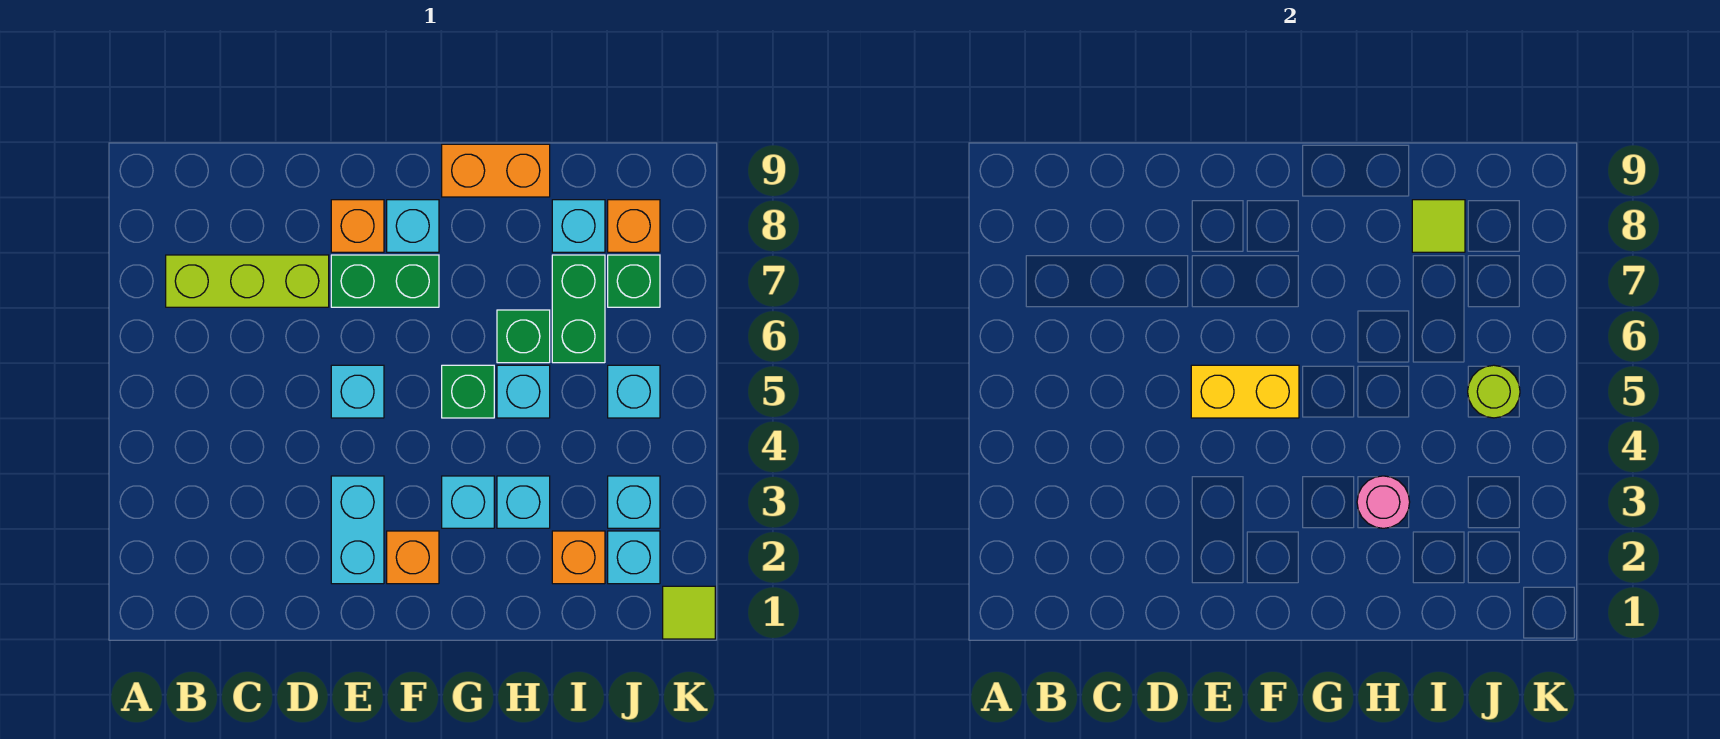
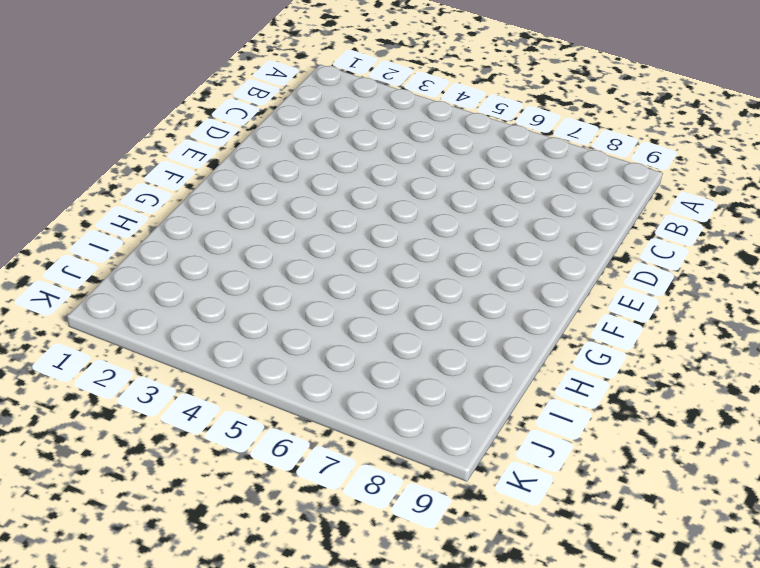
none -> lime 1x3 brick [166,255,329,307]
none -> cyan 1x2 brick [331,476,384,584]
none -> cyan 1x1 brick [331,365,384,418]

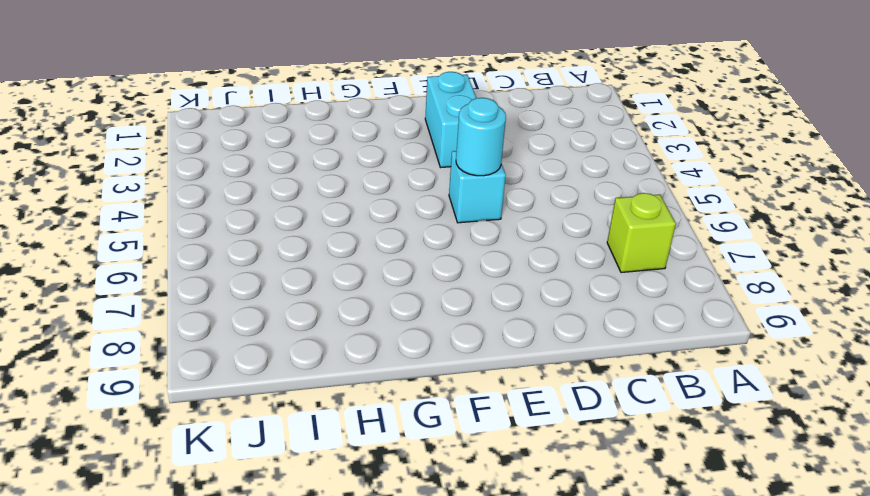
lime 1x1 brick [607,193,676,273] -> lime 1x3 brick [166,255,329,307]
cyan 1x1 round brick [456,98,506,176] -> yellow 1x2 brick [1191,365,1299,418]
none -> green 1x2 brick [331,255,439,307]
none -> orange 1x1 brick [331,200,384,252]
none -> orange 1x1 brick [387,531,439,584]

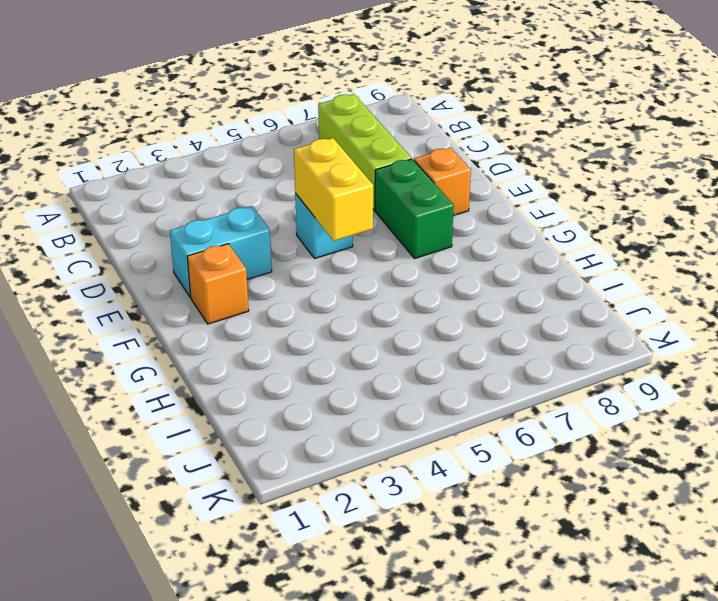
none -> cyan 1x1 brick [387,200,439,252]
none -> cyan 1x1 brick [442,476,494,528]
none -> green 1x1 brick [442,365,494,418]

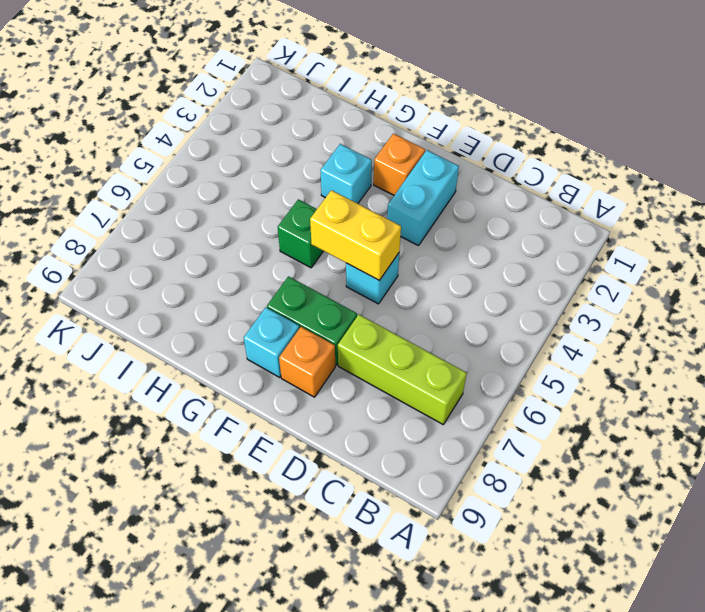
none -> orange 1x2 brick [442,144,550,197]
none -> cyan 1x1 brick [497,476,550,528]
none -> cyan 1x1 brick [497,365,550,418]

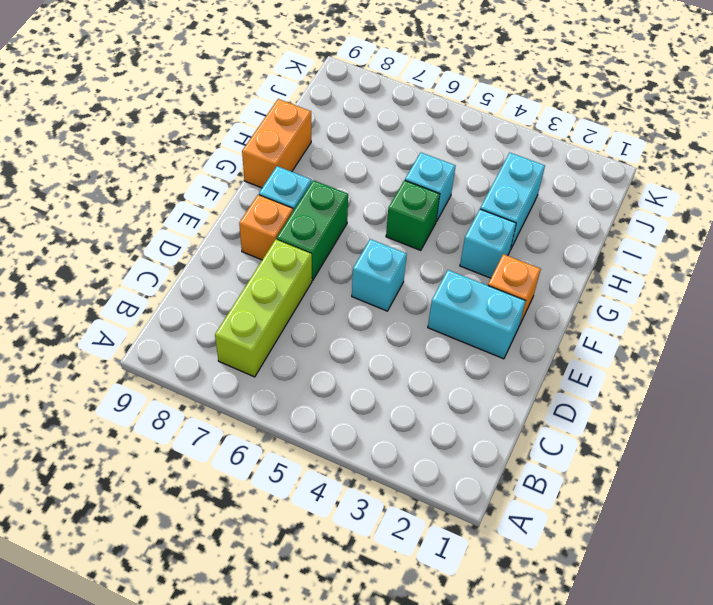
cyan 1x2 brick [480,153,545,250] -> cyan 1x1 brick [497,476,550,528]
none -> green 1x1 brick [497,310,550,363]
none -> orange 1x1 brick [552,531,605,584]
none -> green 1x2 brick [552,255,605,363]

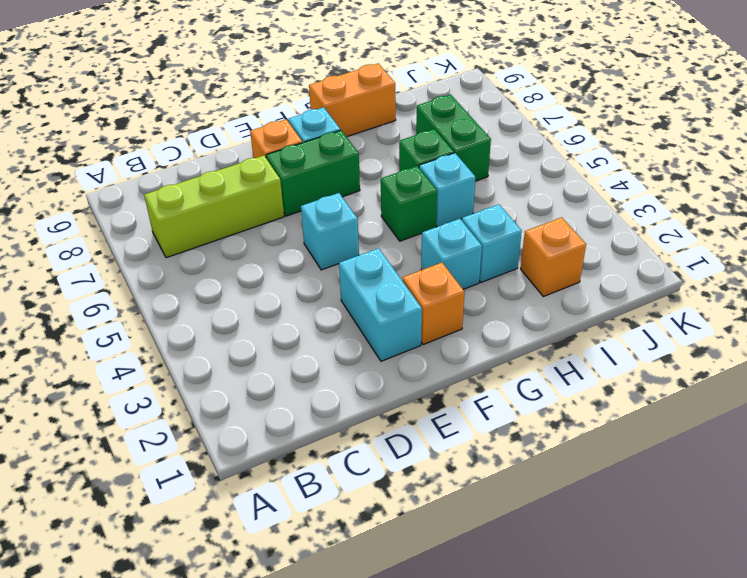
none -> cyan 1x1 brick [552,200,605,252]
none -> cyan 1x1 brick [608,531,660,584]
none -> cyan 1x1 brick [608,476,660,528]

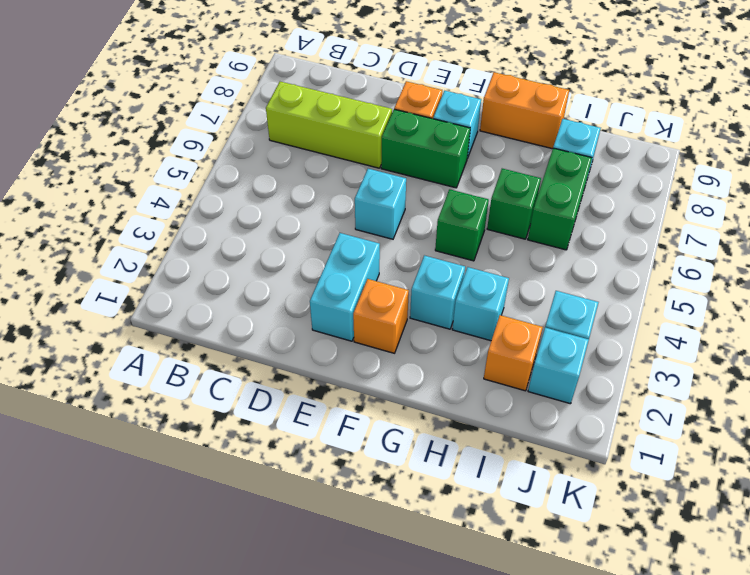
none -> cyan 1x1 brick [497,365,550,418]
none -> cyan 1x1 brick [608,365,660,418]
none -> green 1x1 brick [608,255,660,307]

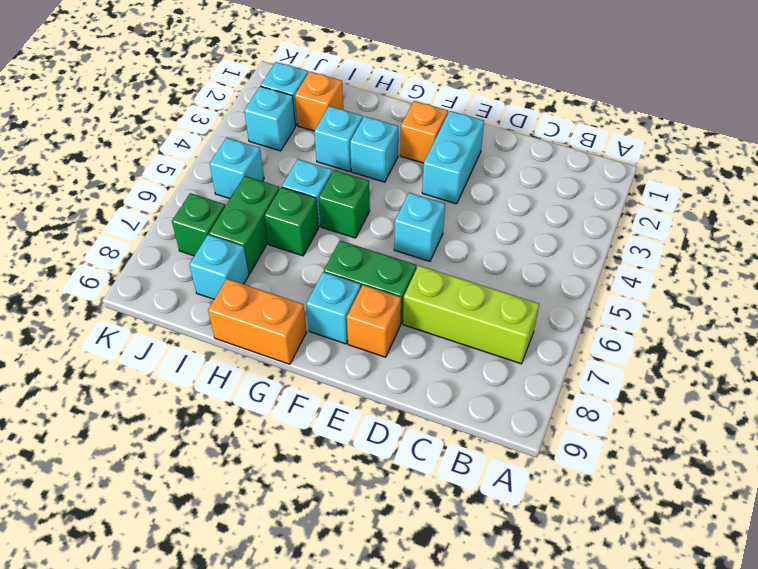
none -> orange 1x1 brick [608,200,660,252]
none -> lime 1x1 tile [663,586,715,639]
none -> yellow 1x2 brick [1191,365,1299,418]

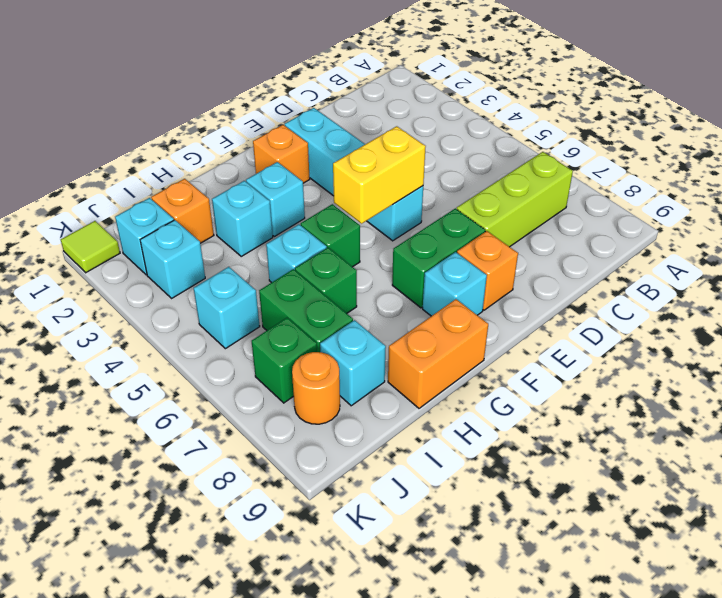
orange 1x1 round brick [292,352,340,424] -> orange 1x1 brick [608,200,660,252]
none -> pink 1x1 round brick [1357,476,1410,528]
none -> lime 1x1 tile [1412,200,1465,252]
none -> lime 1x1 round brick [1468,365,1520,418]

